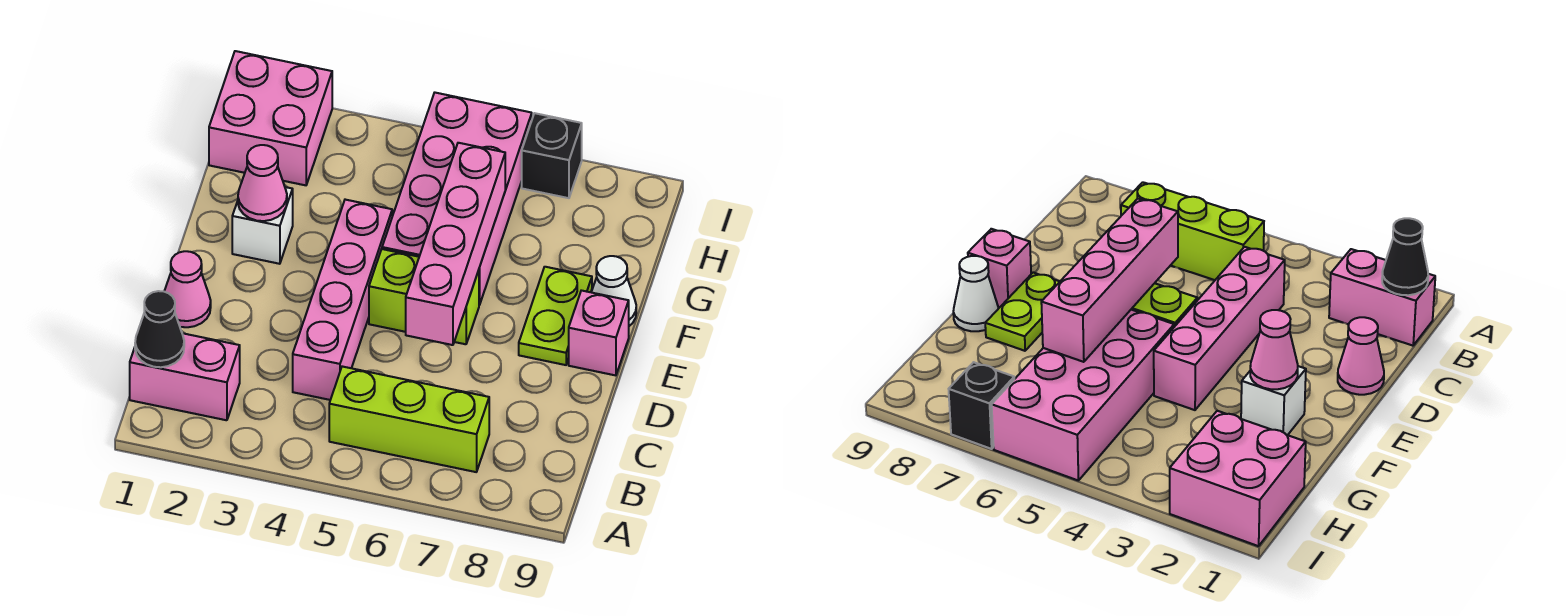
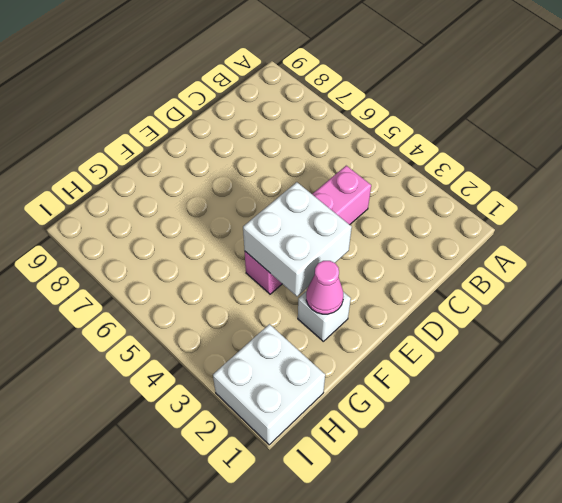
white 2x2 brick [243,182,352,296] -> none
white 2x2 brick [213,324,325,445] -> pink 2x2 brick [209,51,332,185]
none -> pink 1x2 brick [130,333,240,420]
none -> lime 1x3 brick [329,366,489,472]
none -> pink 1x1 cone [164,251,211,327]

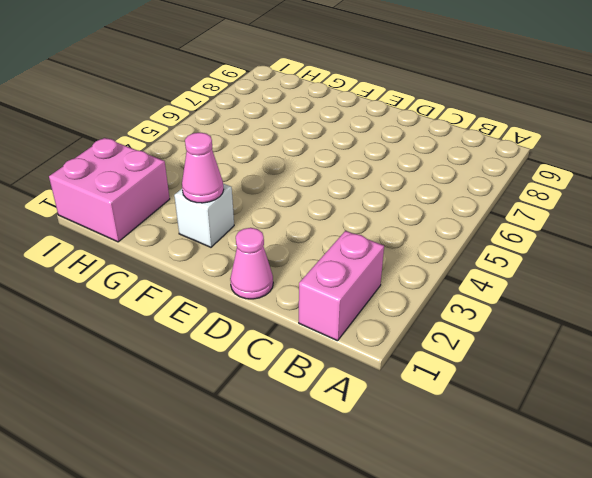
none -> lime 1x3 brick [329,366,489,472]
none -> pink 1x4 brick [293,200,392,400]
none -> lime 1x2 brick [369,249,479,344]

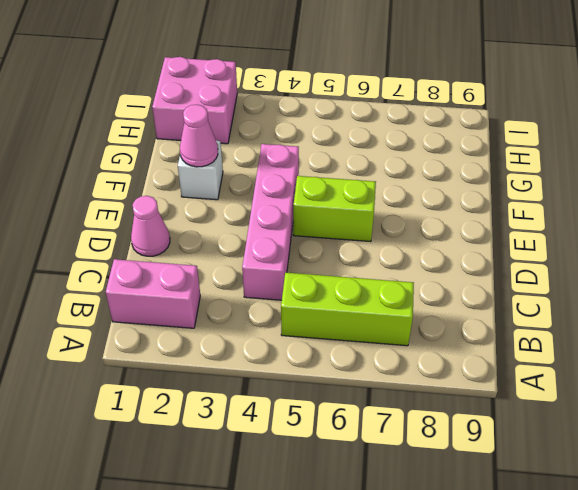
none -> lime 1x2 plate [519,267,592,365]
none -> pink 1x1 brick [569,290,629,375]
none -> pink 2x4 brick [382,93,532,305]

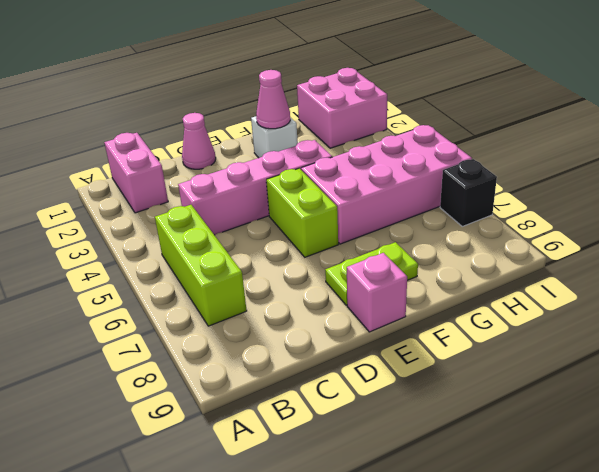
none -> white 1x1 cone [591,256,636,326]
none -> black 1x1 cone [135,291,184,367]
none -> pink 1x4 brick [406,143,505,345]

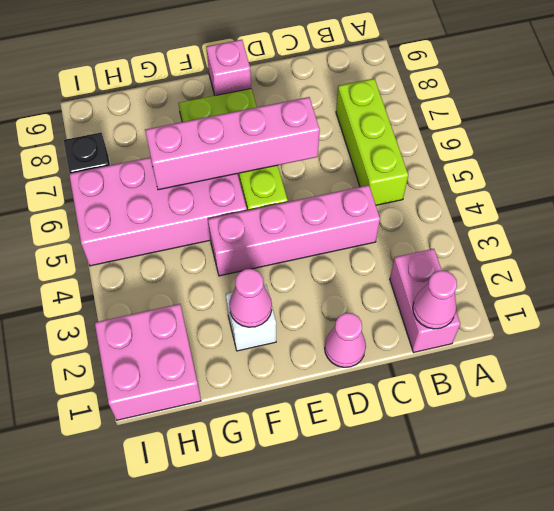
pink 1x1 cone [413,271,457,329] -> black 1x1 cone [135,291,184,367]
none -> white 1x1 cone [591,256,636,326]

